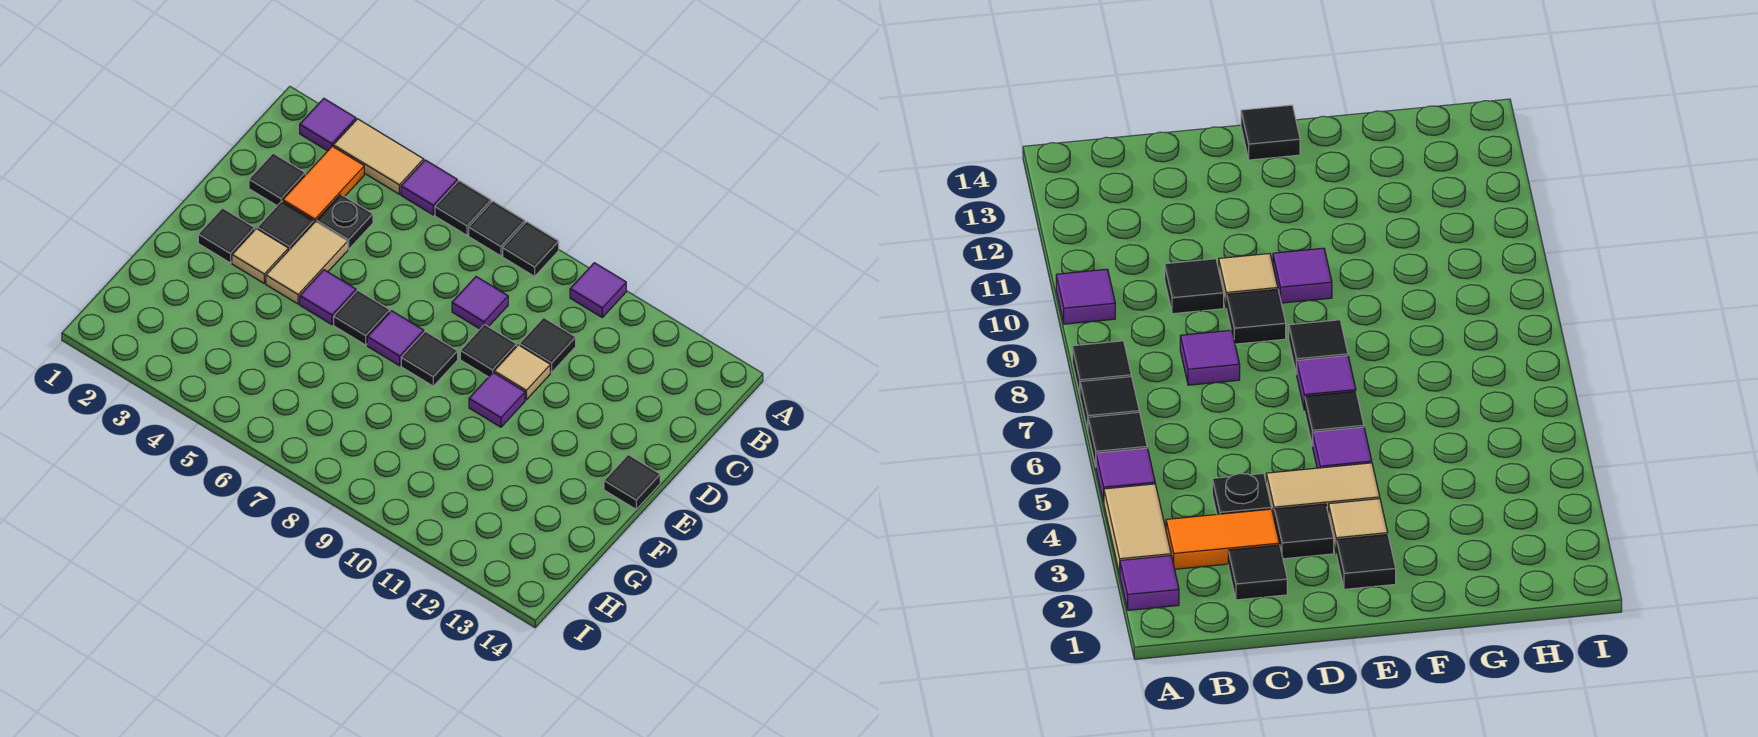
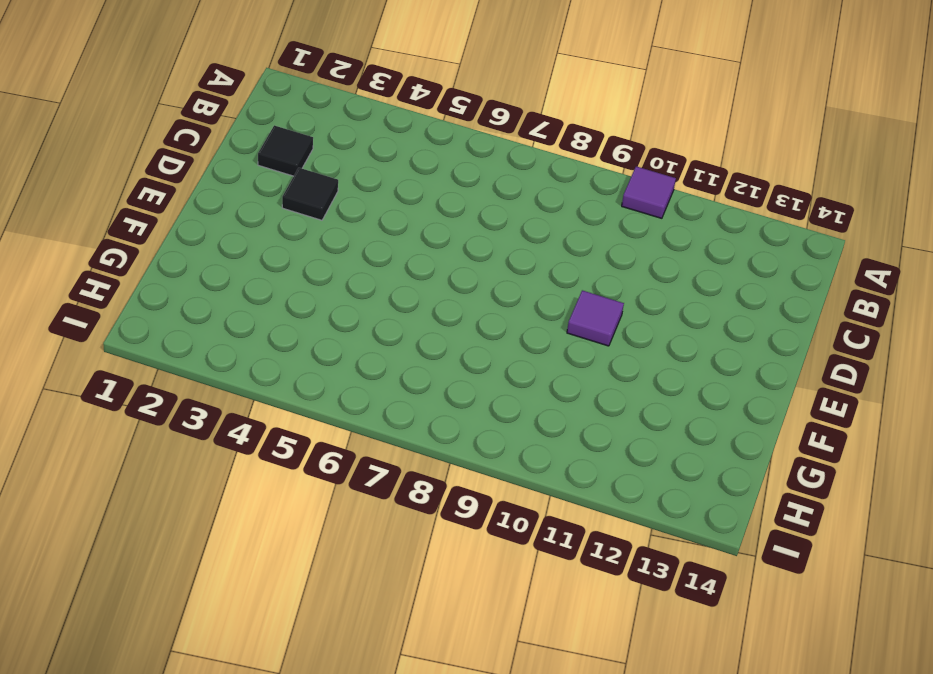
none -> purple 1x1 tile [300,98,356,151]
none -> tan 1x2 tile [333,119,424,194]
none -> purple 1x1 tile [401,160,457,215]

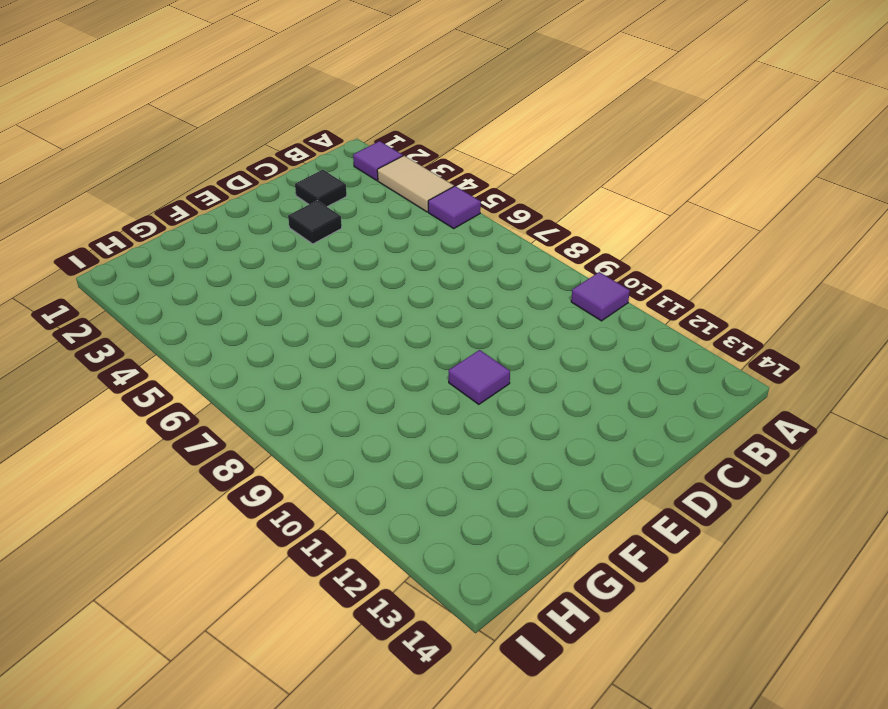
none -> black 1x1 tile [435,181,491,235]
none -> black 1x1 tile [469,201,525,256]
none -> black 1x1 tile [503,222,559,276]

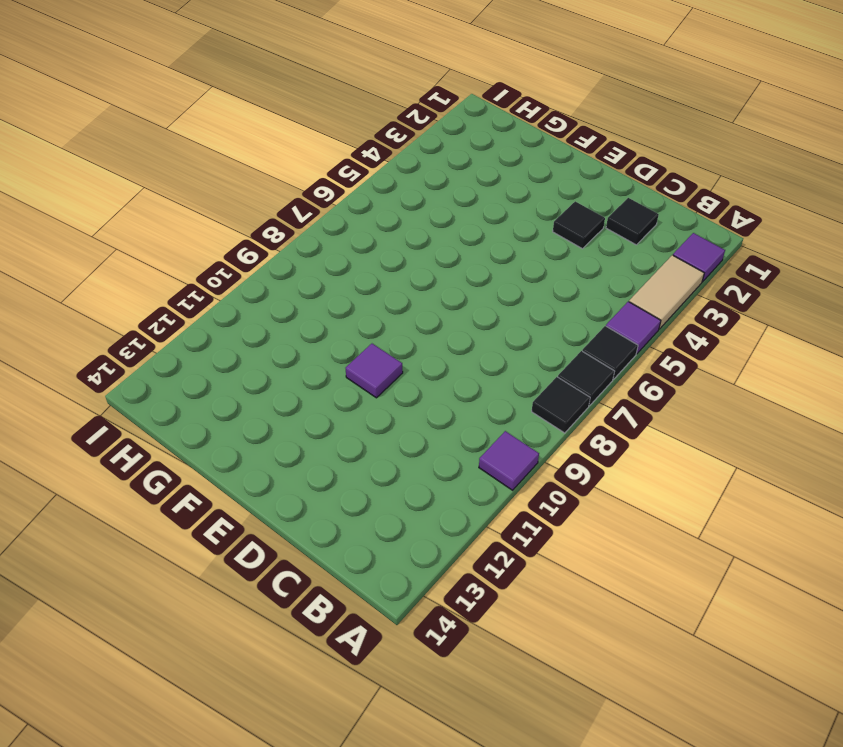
none -> orange 1x2 tile [283,146,364,223]
none -> black 1x1 plate [317,194,373,249]
none -> purple 1x1 tile [452,277,508,329]

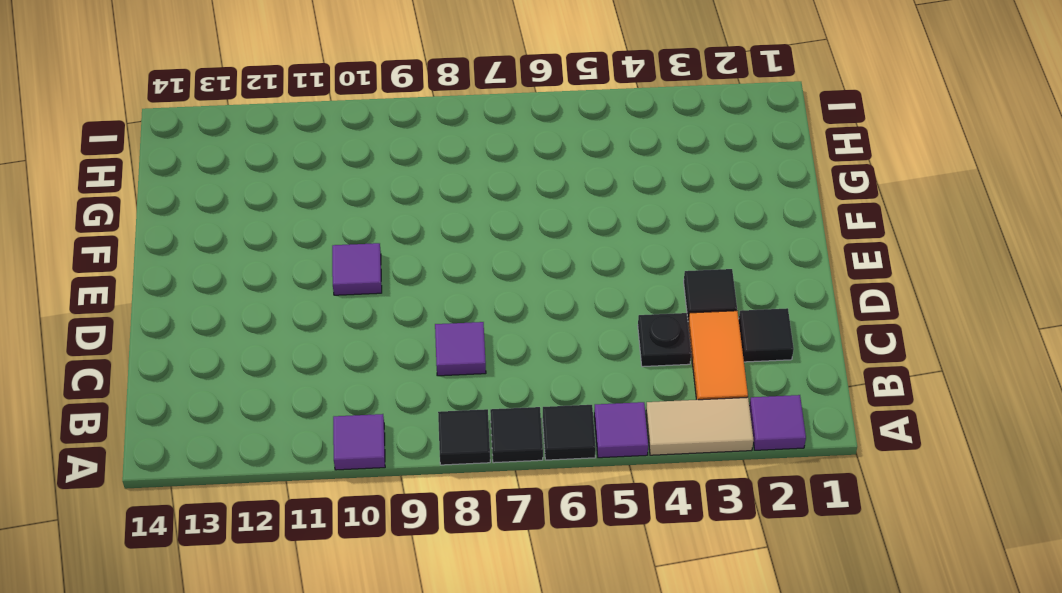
none -> black 1x1 tile [520,318,576,372]
none -> tan 1x2 tile [266,222,348,304]
none -> black 1x1 tile [460,325,517,377]

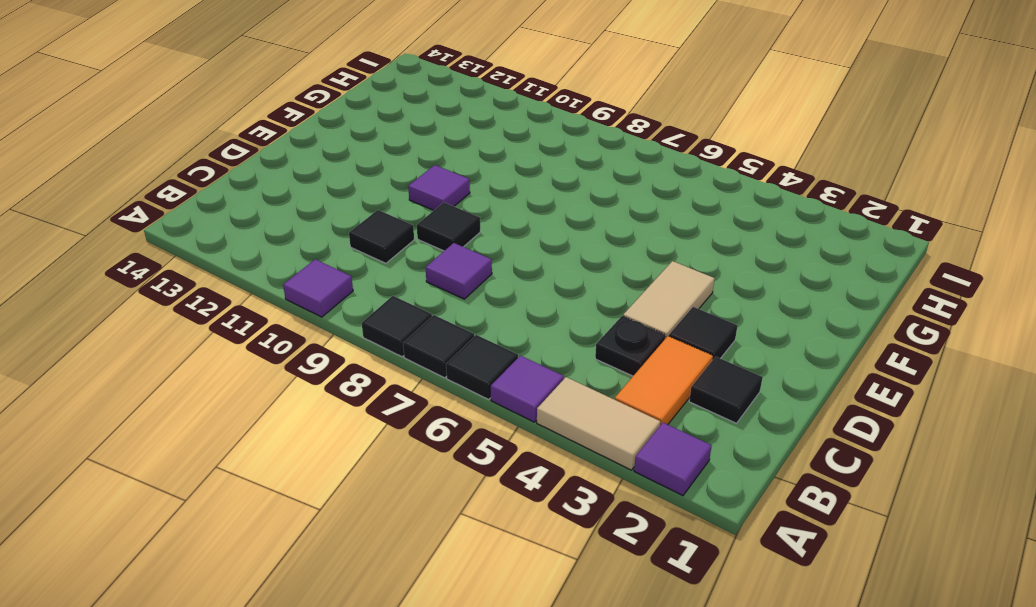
none -> tan 1x1 tile [494,345,550,400]
none -> black 1x1 tile [198,208,255,263]
none -> tan 1x1 tile [232,229,288,283]

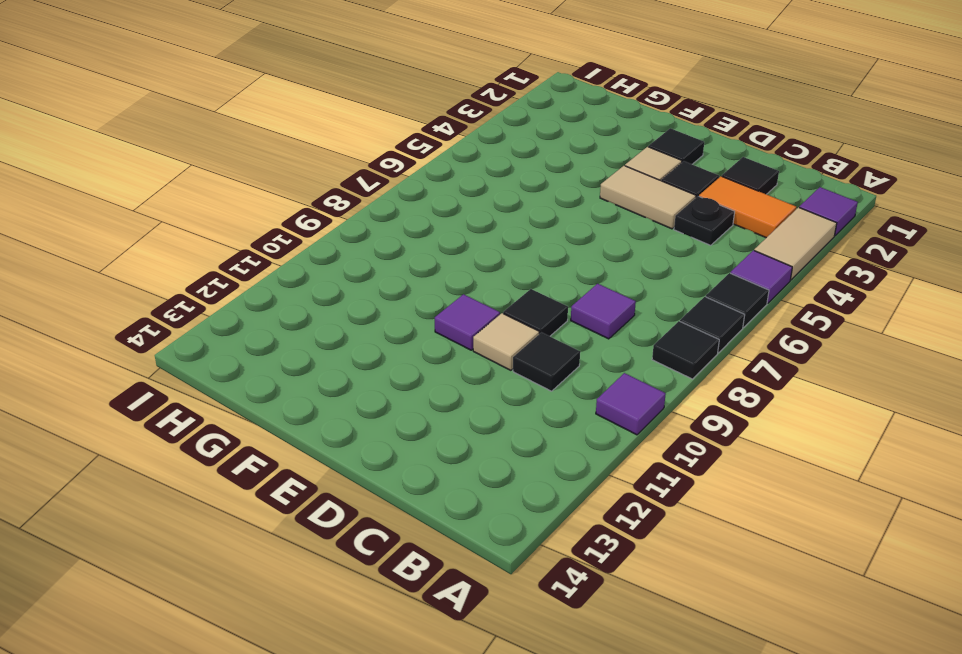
none -> purple 1x1 tile [300,270,356,325]
none -> black 1x1 tile [334,290,390,345]
none -> purple 1x1 tile [367,311,424,366]

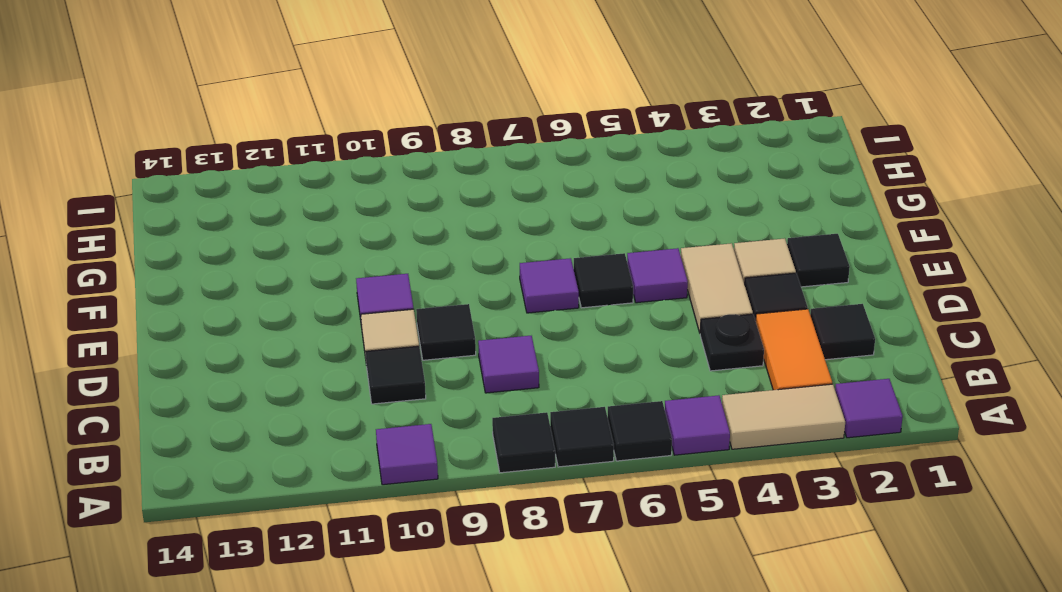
none -> black 1x1 tile [401,331,458,386]
none -> black 1x1 tile [604,455,660,509]

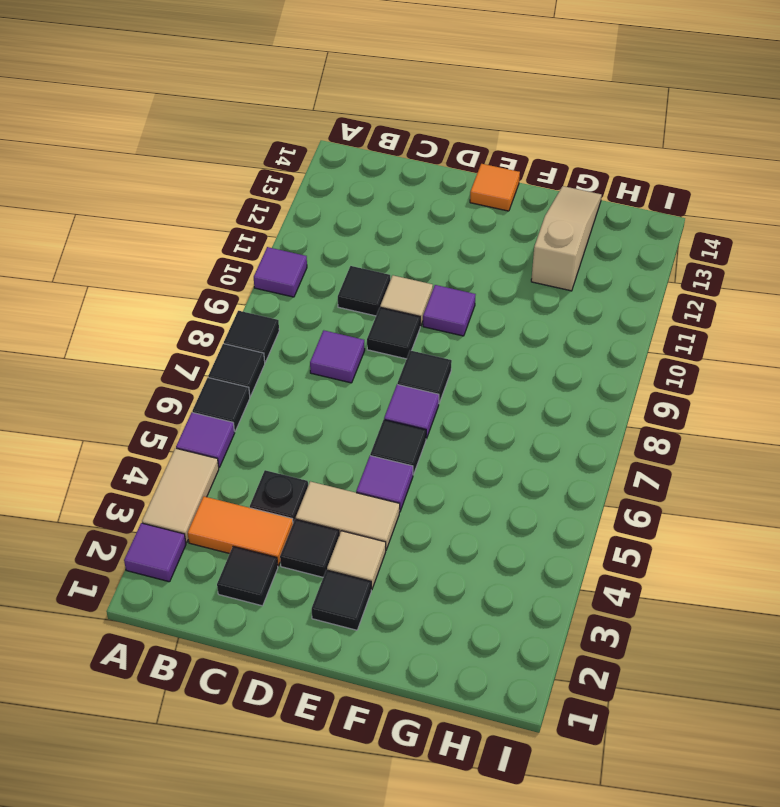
orange 1x1 tile [470,164,520,211] -> black 1x1 tile [604,455,660,509]
tan 1x3 slope [531,186,602,291] -> none

